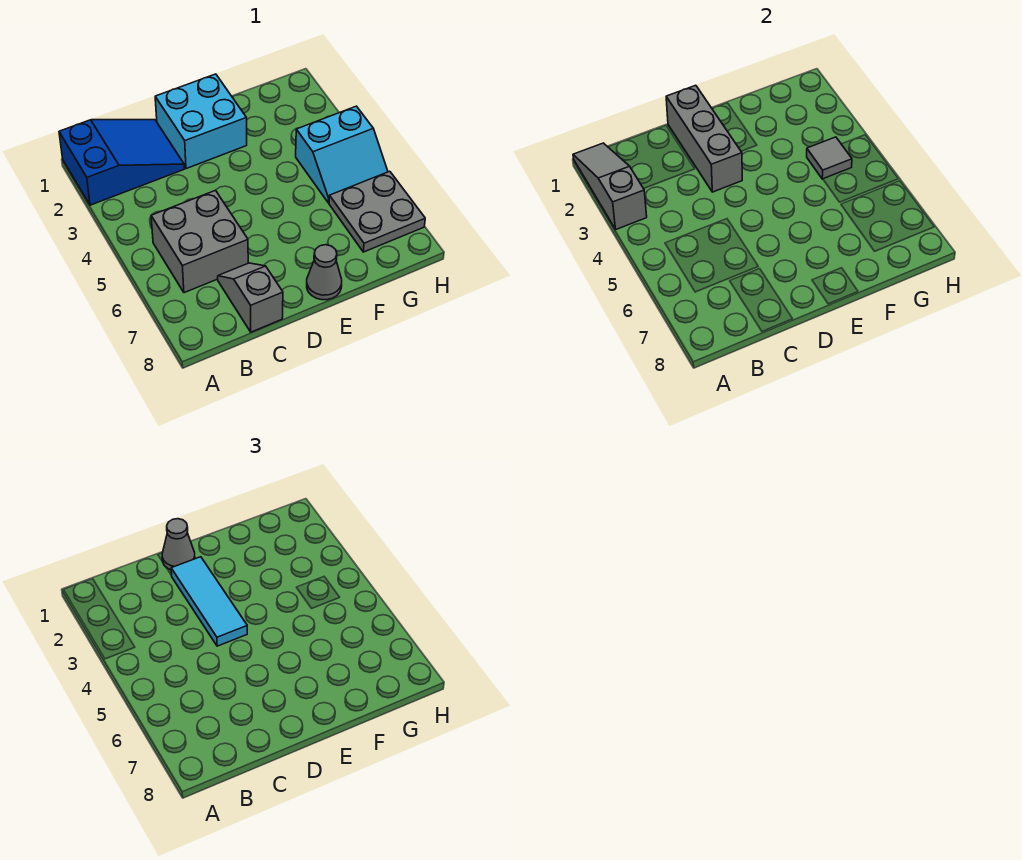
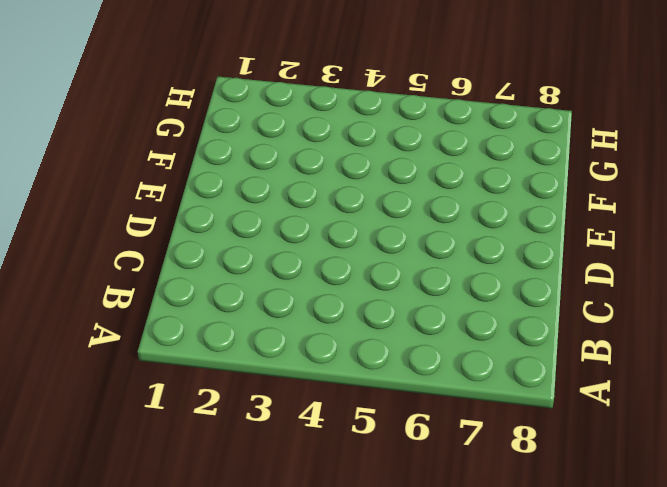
none -> blue 2x3 slope [59,120,184,205]
none -> grey 2x2 brick [151,190,248,293]
none -> grey 1x2 slope [218,263,283,332]

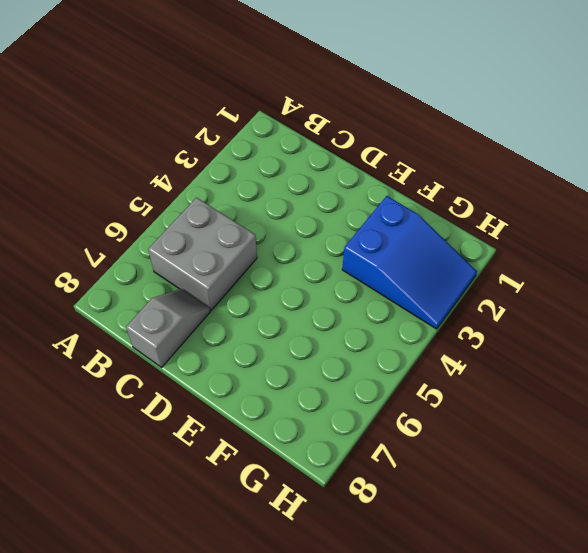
blue 2x3 slope [342,196,477,329] -> blue 2x3 slope moved to [59,120,184,205]
none -> cyan 2x2 brick [155,74,247,169]
none -> grey 1x1 cone [307,245,342,300]
none -> cyan 2x2 slope [296,106,388,203]

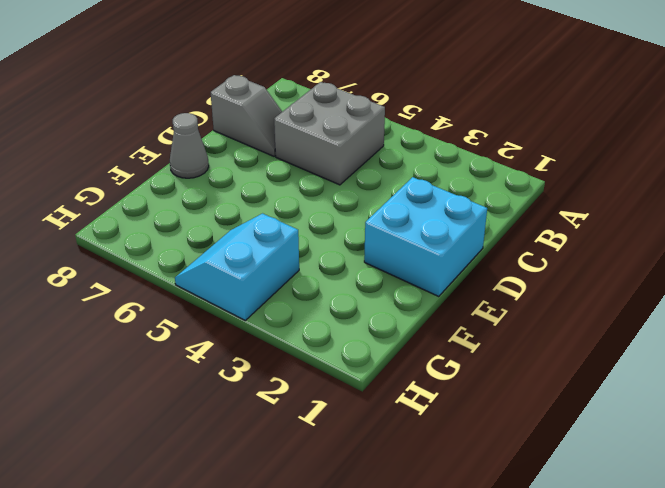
none -> blue 2x3 slope [59,120,184,205]
none -> grey 2x2 plate [329,171,425,252]
none -> grey 1x3 slope [573,143,647,229]

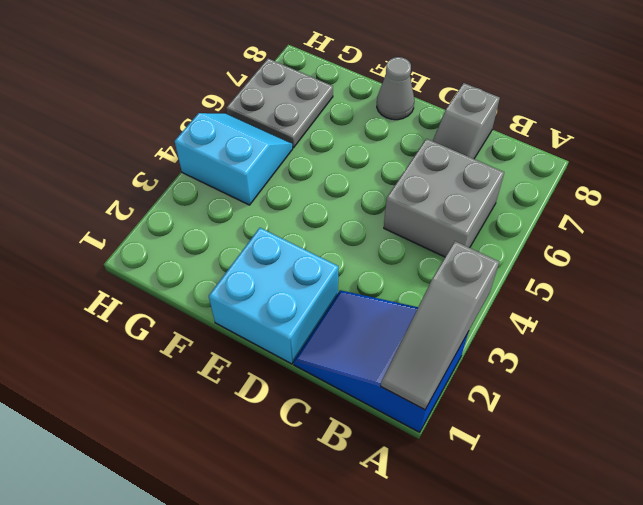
none -> grey 1x3 brick [666,85,742,192]
none -> grey 1x1 tile [807,137,852,179]
none -> grey 1x1 cone [162,519,195,570]

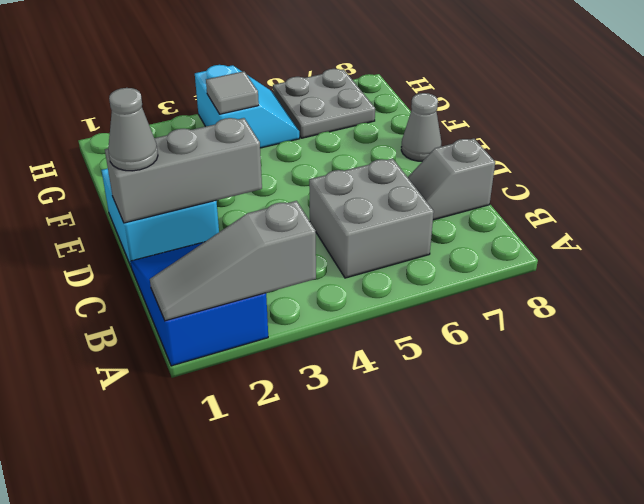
none -> cyan 1x3 tile [171,557,247,646]

